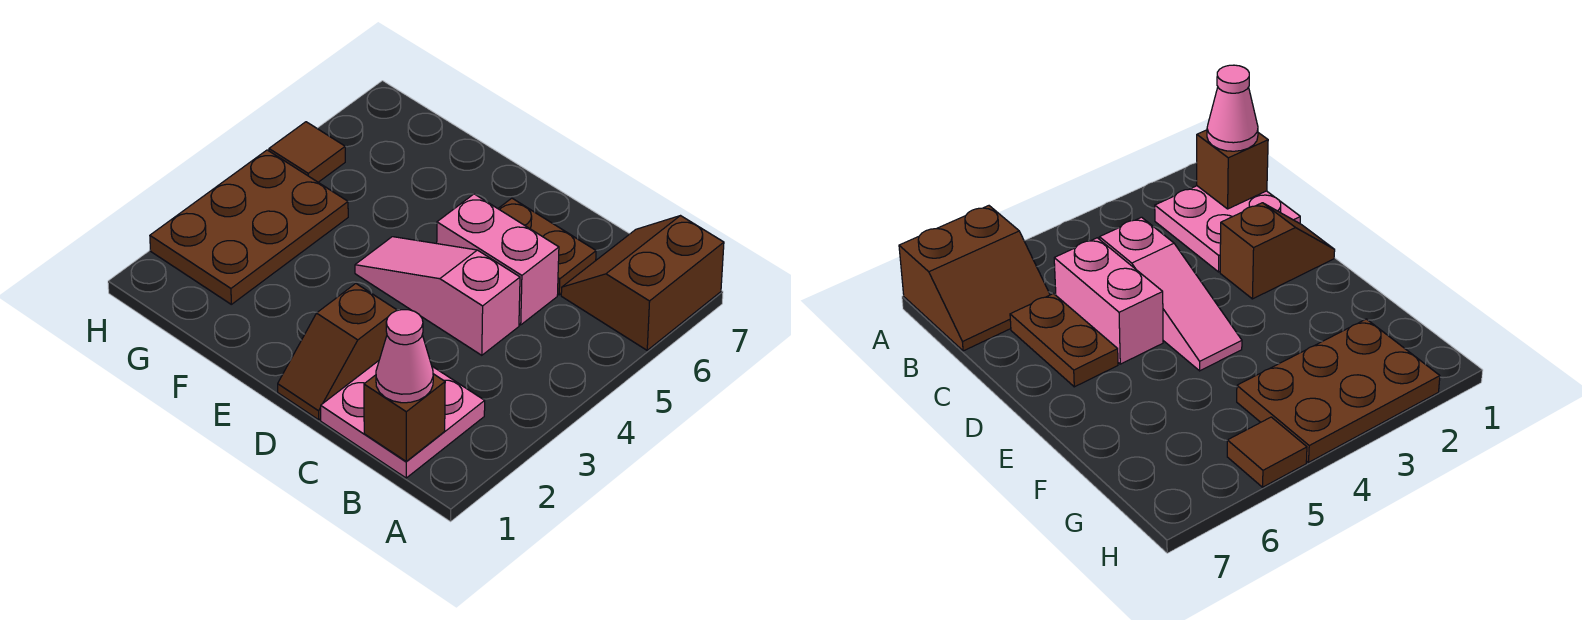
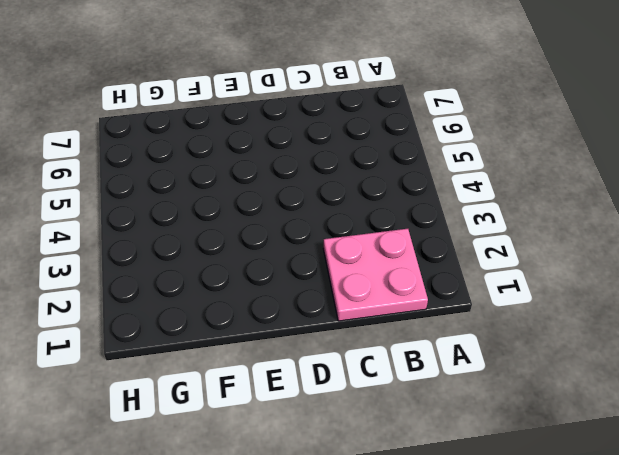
none -> brown 2x2 slope [561,216,724,350]
none -> pink 1x3 slope [355,237,520,355]

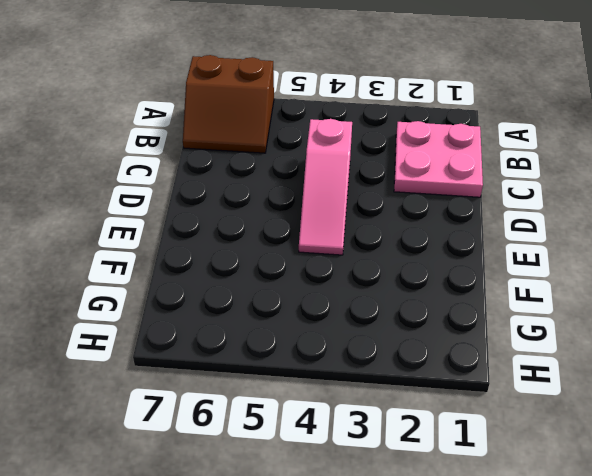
none -> pink 1x2 brick [437,194,559,325]
none -> brown 1x2 plate [498,198,596,295]

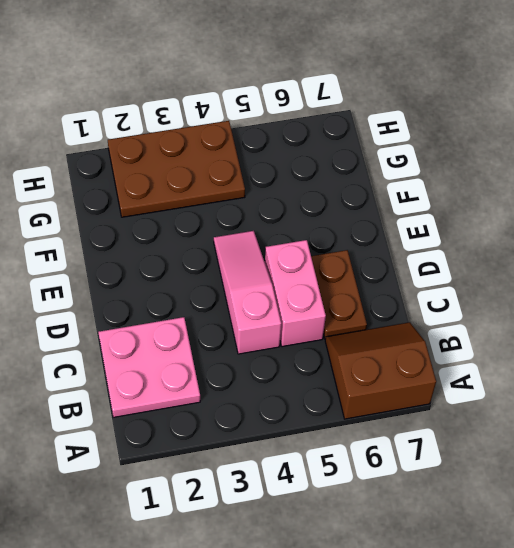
none -> brown 1x2 slope [278,284,397,420]
none -> brown 1x1 tile [269,122,345,182]

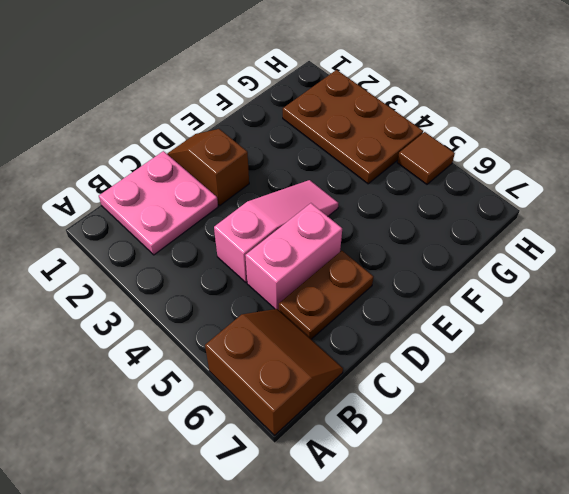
none -> brown 1x1 brick [364,374,445,462]
none -> pink 1x1 cone [376,310,433,403]

